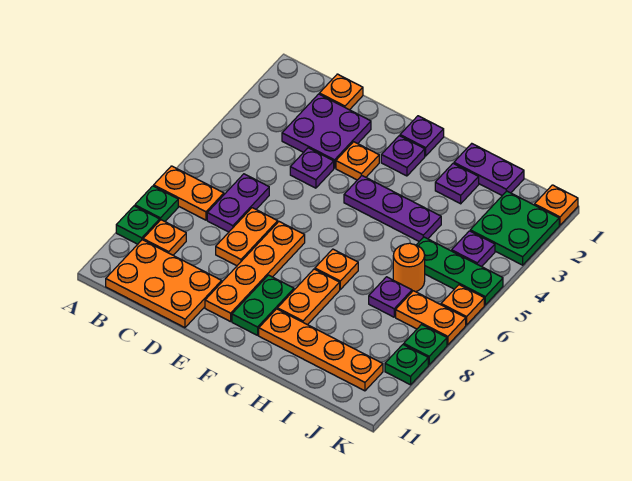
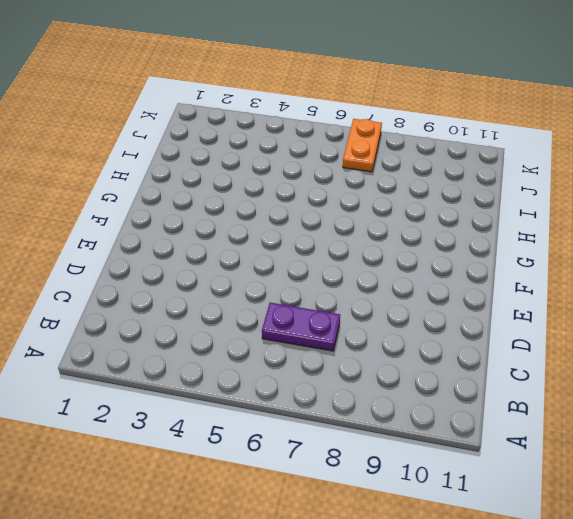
none -> orange 1x2 plate [154,166,224,220]
none -> green 1x1 plate [135,186,178,221]
none -> green 1x1 plate [116,206,160,244]
none -> orange 1x1 plate [143,220,186,255]

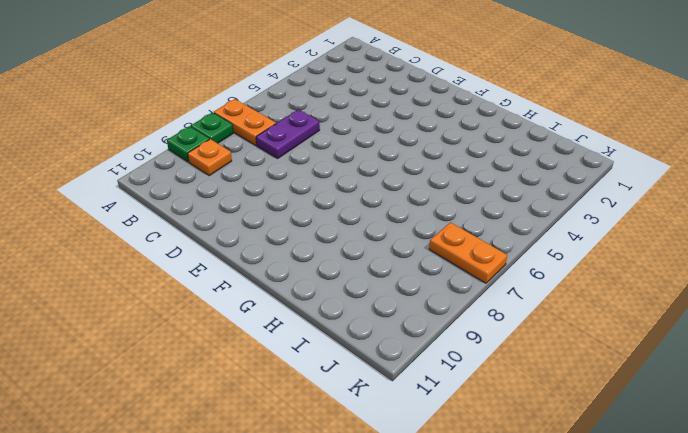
none -> orange 2x3 plate [106,240,222,328]
none -> orange 1x1 plate [319,74,363,110]
none -> purple 2x2 plate [282,94,371,168]
none -> purple 1x1 plate [290,148,334,188]

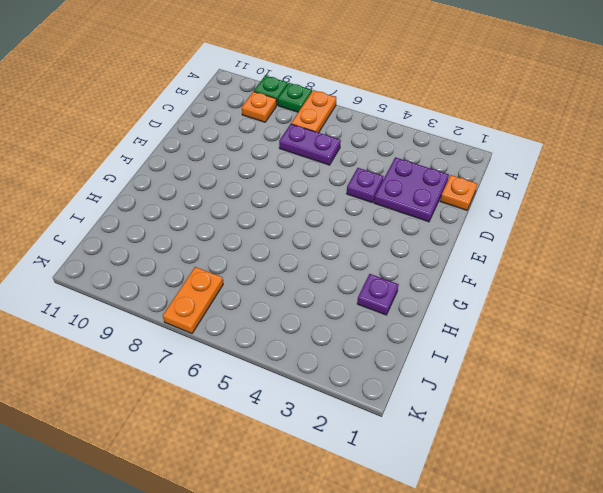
none -> orange 2x3 plate [106,240,222,328]
none -> orange 1x2 plate [216,208,278,266]
none -> orange 1x1 plate [336,142,379,180]
none -> orange 1x4 plate [205,222,305,322]

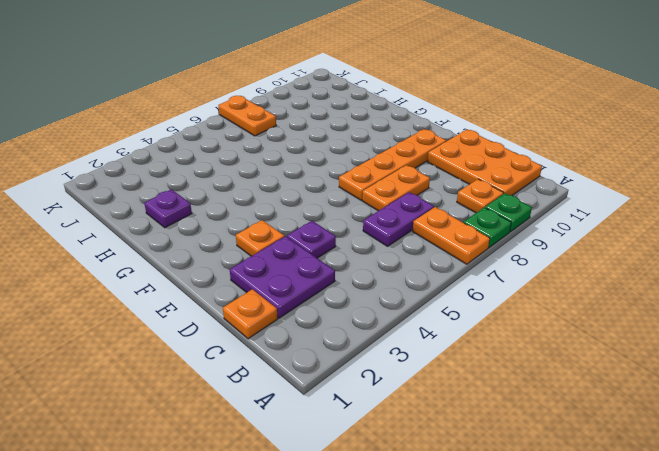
none -> purple 1x1 plate [400,116,444,156]
none -> purple 1x1 plate [381,136,425,176]
none -> purple 1x3 plate [344,176,441,241]
none -> green 1x2 plate [232,275,294,335]

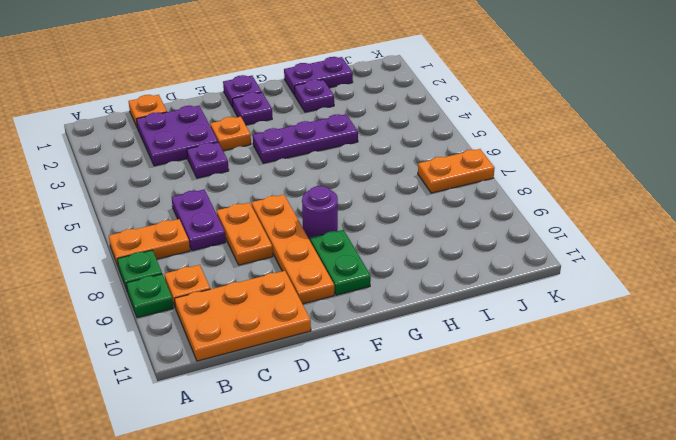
purple 1x1 round brick [302,186,338,240] -> none
none -> orange 1x1 plate [315,249,358,289]
none -> orange 1x2 plate [278,269,340,325]
none -> orange 1x4 plate [259,309,383,391]
none -> green 1x3 plate [417,237,503,305]

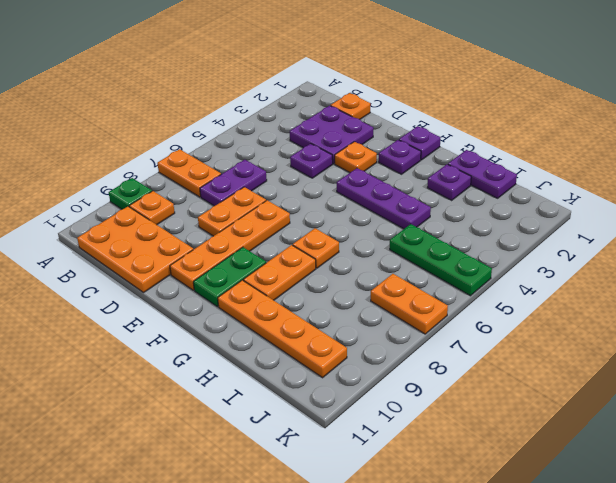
none -> green 1x1 plate [135,186,178,221]
none -> orange 1x1 round brick [393,243,425,292]
none -> purple 1x1 plate [369,277,412,317]
none -> green 2x2 plate [470,191,559,265]

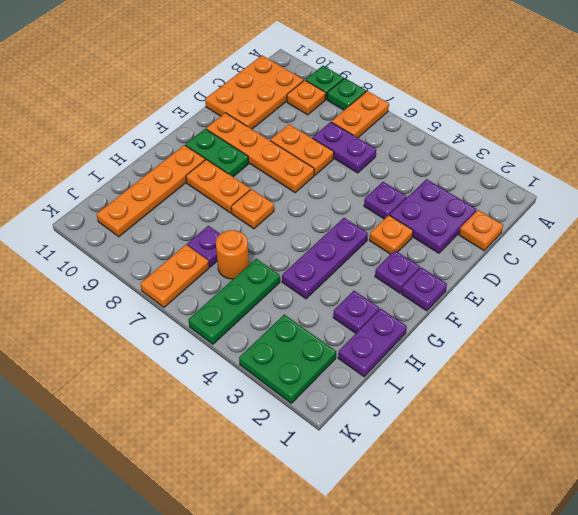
none -> purple 1x1 plate [452,231,495,267]
none -> orange 1x1 plate [535,185,578,225]
none -> orange 1x1 plate [441,285,484,325]
none -> green 1x1 plate [404,325,447,365]

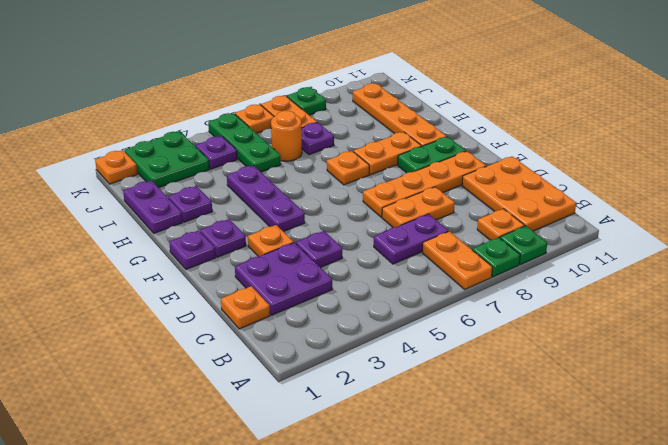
none -> green 1x1 plate [385,344,428,385]

